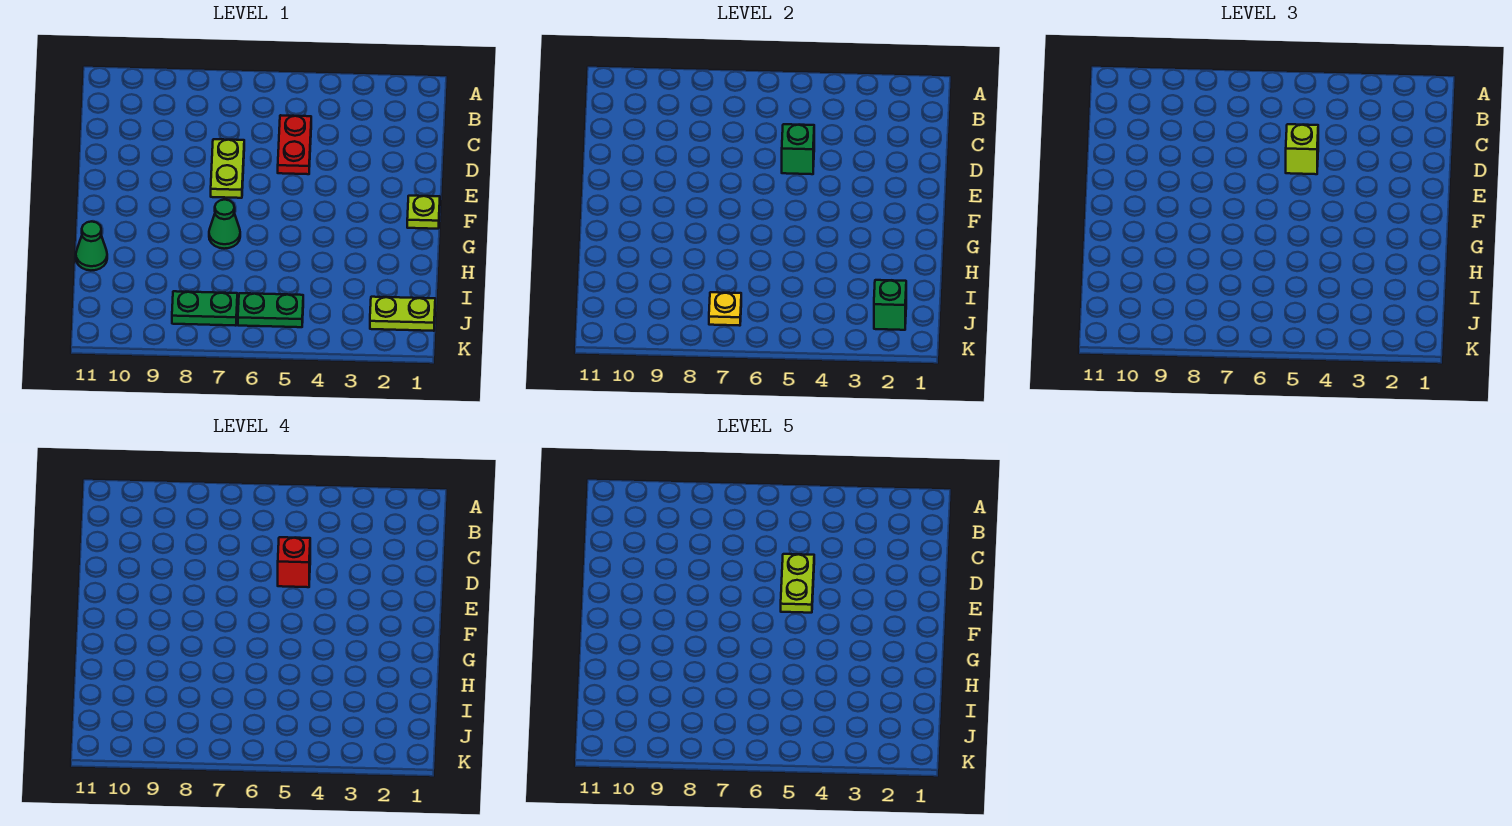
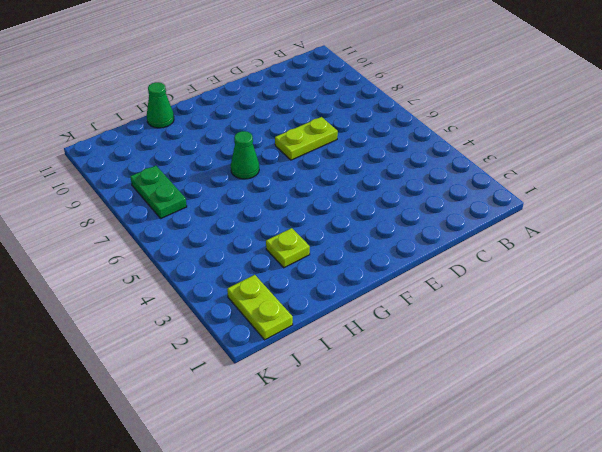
lime 1x1 plate [266,228,310,268] -> lime 1x1 plate moved to [407,196,440,229]
none -> red 1x2 plate [278,115,311,174]
none -> green 1x2 plate [238,293,303,327]
none -> green 1x1 brick [782,124,814,174]

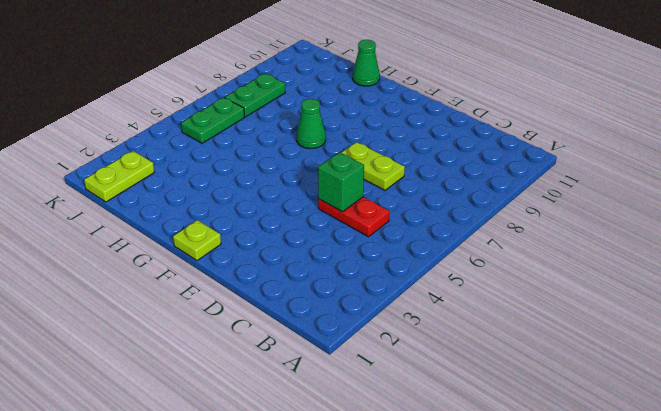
none -> green 1x1 brick [874,280,906,330]
none -> yellow 1x1 plate [709,292,741,326]
none -> lime 1x1 brick [1286,124,1318,174]

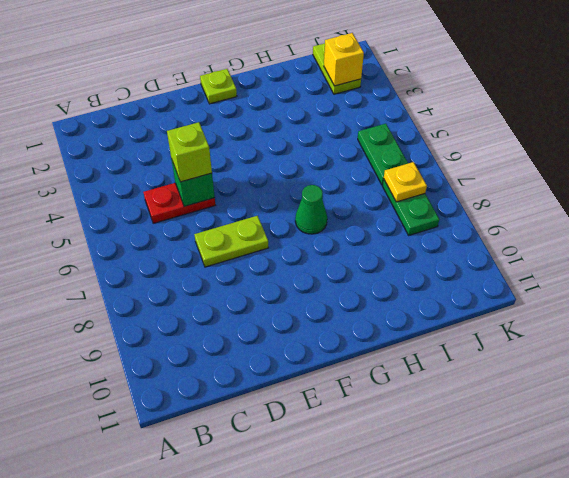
yellow 1x1 brick [324,33,364,86] -> green 1x1 brick [874,280,906,330]
none -> green 1x1 cone [76,221,107,270]
none -> red 1x1 brick [278,537,310,587]
none -> lime 1x2 plate [781,554,814,613]

